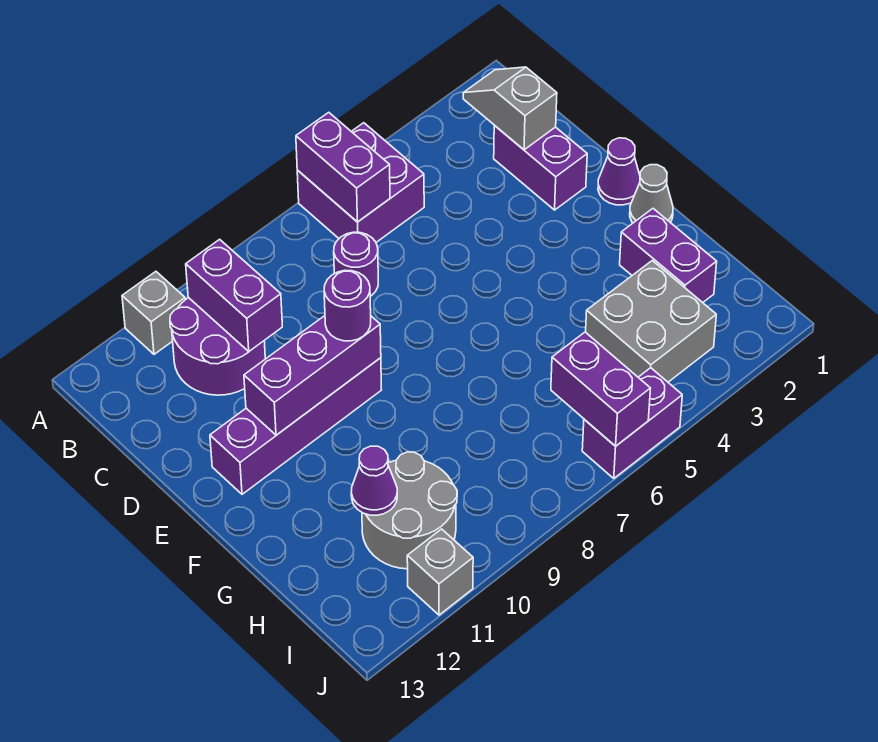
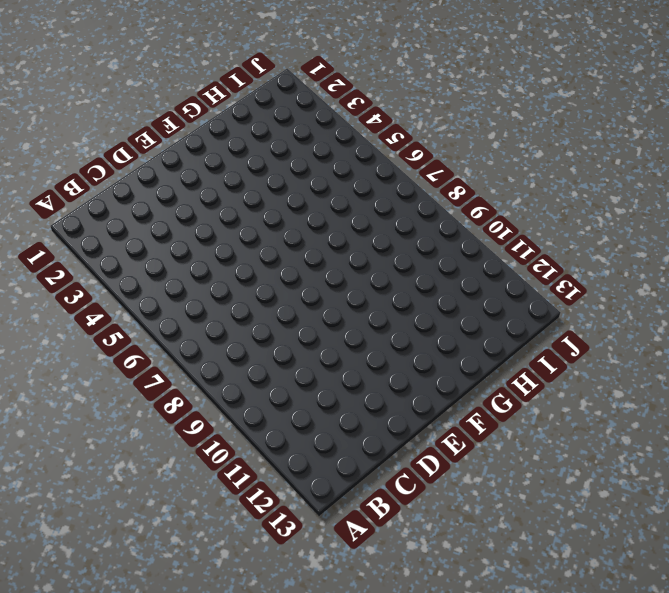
none -> purple 2x2 brick [297,123,424,242]
none -> grey 1x1 brick [122,272,185,354]
none -> purple 2x2 round brick [170,298,265,395]

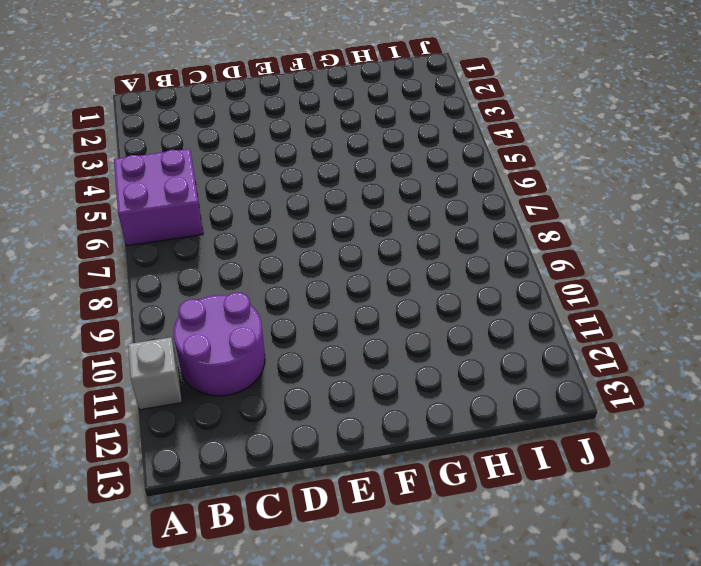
none -> purple 1x2 brick [494,126,587,210]
none -> purple 1x1 round brick [334,232,378,296]
none -> purple 1x1 cone [598,138,640,205]

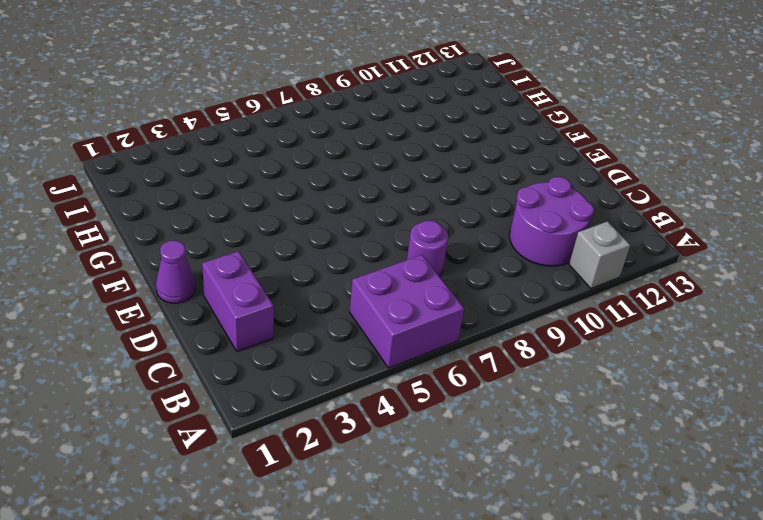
none -> purple 1x4 brick [210,358,381,494]
none -> grey 1x1 cone [630,165,673,223]
none -> purple 1x2 brick [620,209,717,303]

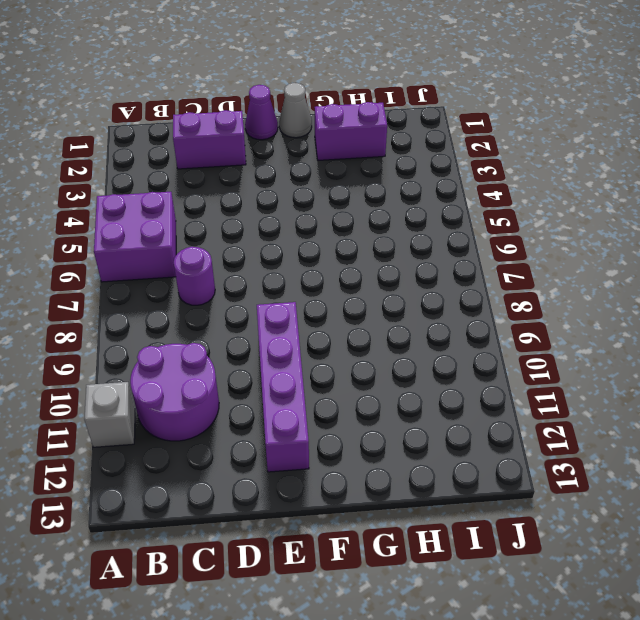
none -> grey 2x2 brick [586,261,716,382]
none -> grey 2x2 round brick [362,452,457,569]
none -> purple 1x2 brick [582,368,682,478]

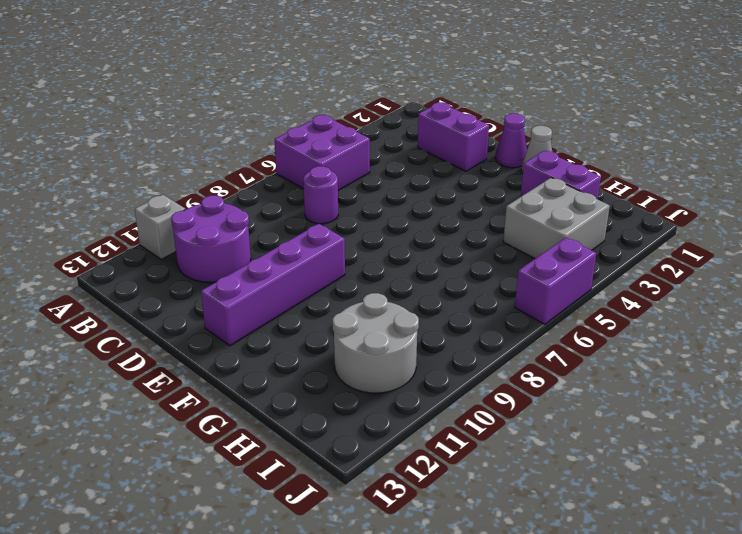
none -> grey 1x1 brick [407,529,473,615]
none -> purple 1x2 brick [296,112,390,222]
none -> grey 1x2 slope [463,67,557,150]

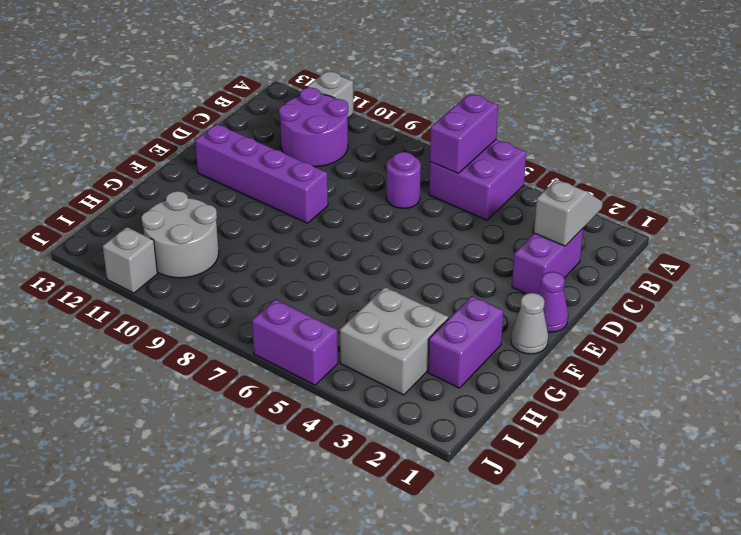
none -> purple 1x2 brick [186,239,282,351]
none -> purple 1x3 brick [244,316,381,435]
none -> purple 1x1 cone [351,446,397,515]

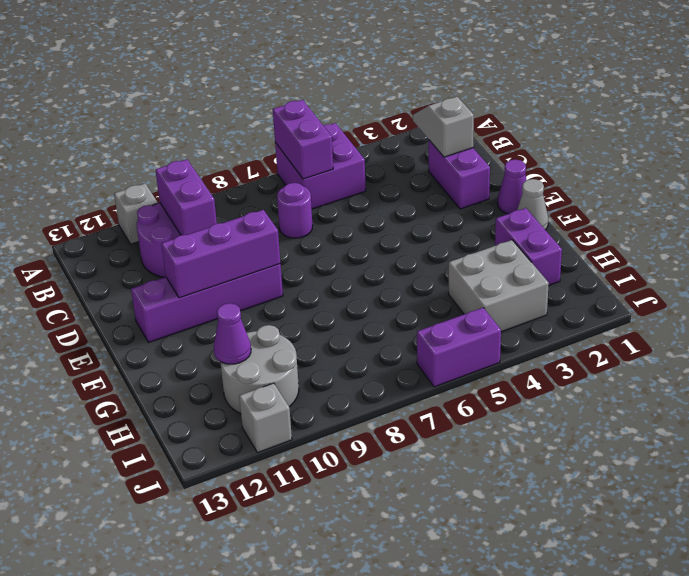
none -> purple 1x2 brick [551,332,651,446]
none -> purple 1x1 round brick [324,270,371,341]

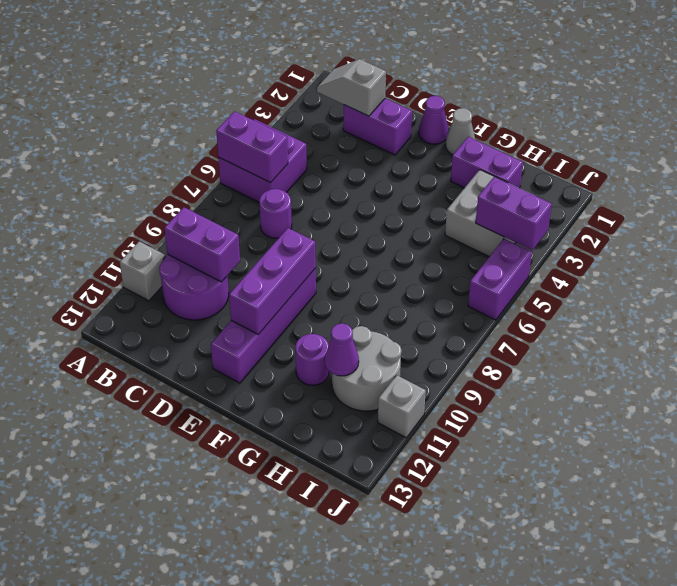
purple 1x1 round brick [295,334,329,385] -> purple 1x1 round brick moved to [324,270,371,341]
purple 1x2 brick [476,177,552,250] -> purple 1x2 brick moved to [551,332,651,446]

